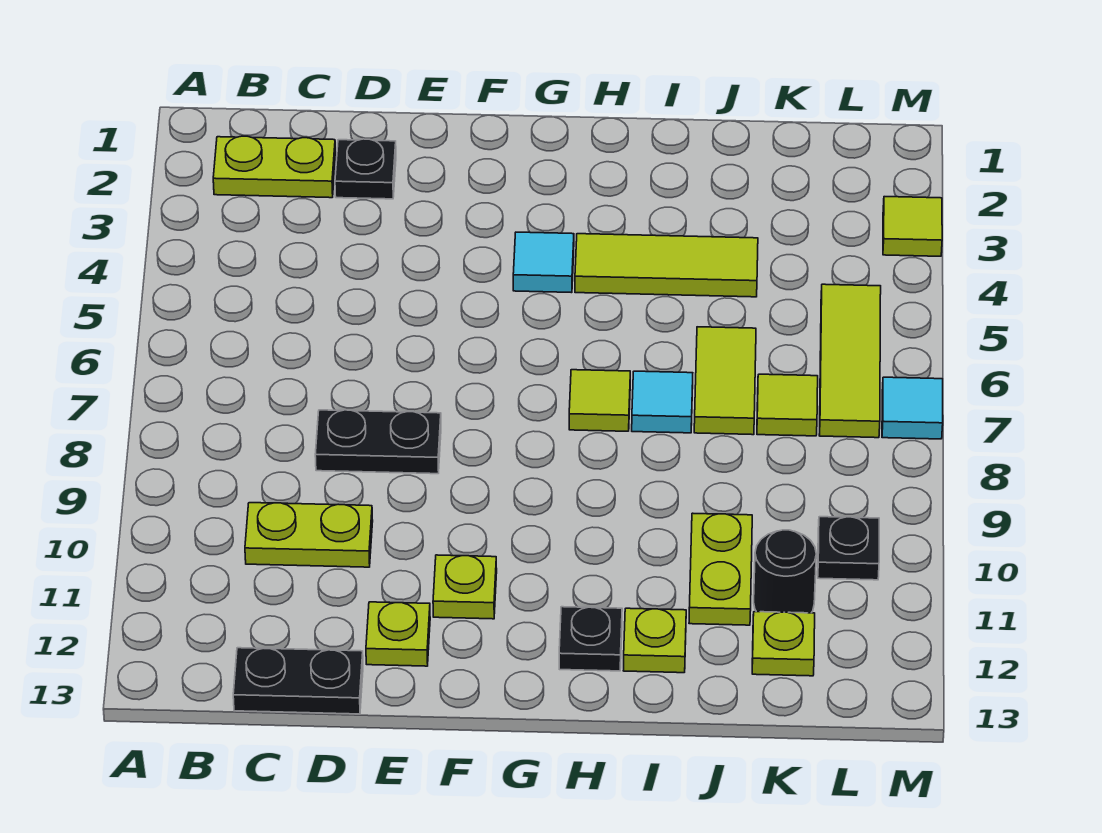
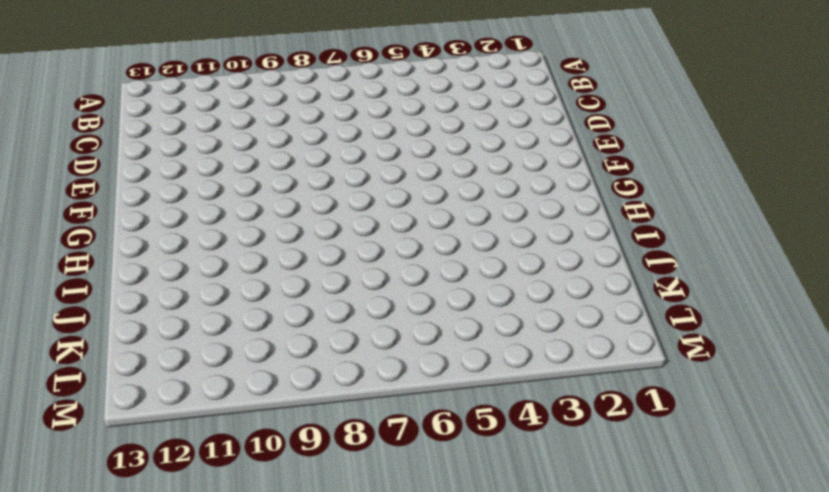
none -> lime 1x2 plate [213,136,336,198]
none -> lime 1x2 plate [245,503,373,567]
none -> black 1x2 plate [233,648,363,714]

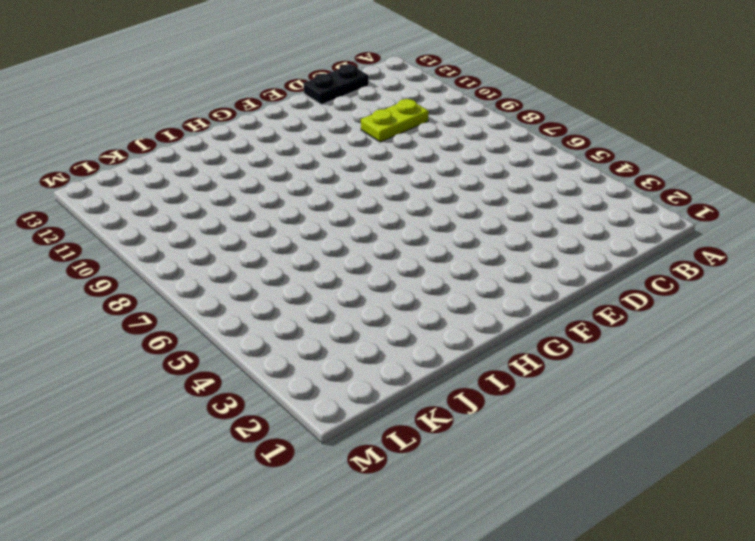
none -> lime 1x2 plate [213,136,336,198]
none -> black 1x1 plate [335,139,396,199]
none -> black 1x2 plate [315,410,441,474]

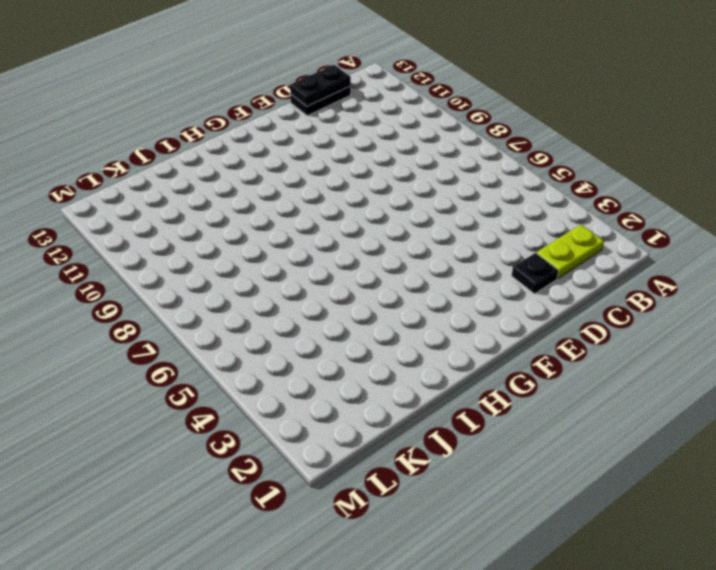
black 1x2 plate [290,65,351,106] -> black 1x2 plate moved to [315,410,441,474]
none -> lime 1x2 plate [245,503,373,567]
none -> lime 1x1 plate [366,602,430,666]
none -> lime 1x1 plate [433,555,497,619]

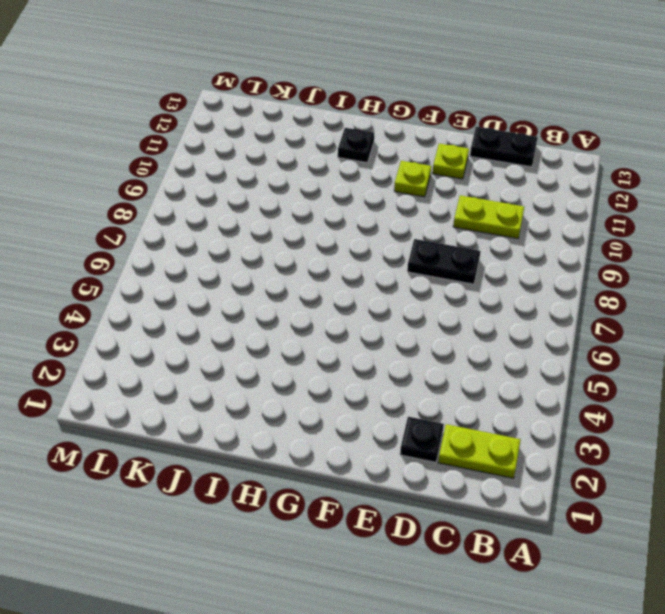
none -> cyan 1x1 tile [513,232,574,293]
none -> lime 1x3 tile [575,234,758,297]
none -> lime 1x1 tile [569,370,630,431]

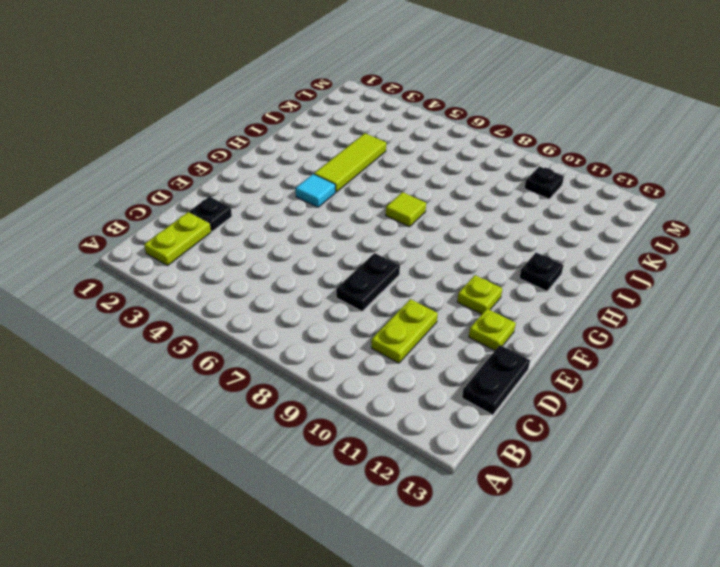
none -> cyan 1x1 tile [632,371,693,433]
none -> lime 1x1 plate [623,608,686,673]
none -> lime 1x2 tile [694,327,756,435]

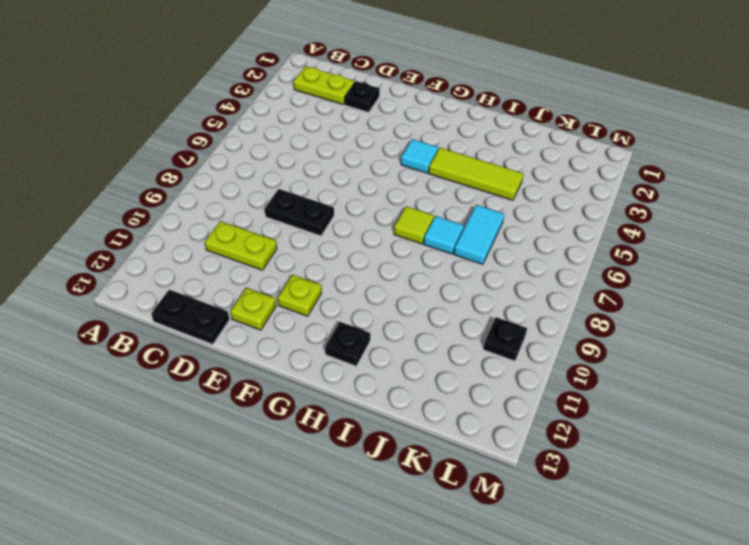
cyan 1x2 tile [454,205,504,264] -> lime 1x2 tile [694,327,756,435]
none -> lime 1x1 plate [623,608,686,673]
none -> lime 1x2 plate [689,513,752,625]
none -> lime 1x1 tile [757,374,818,436]

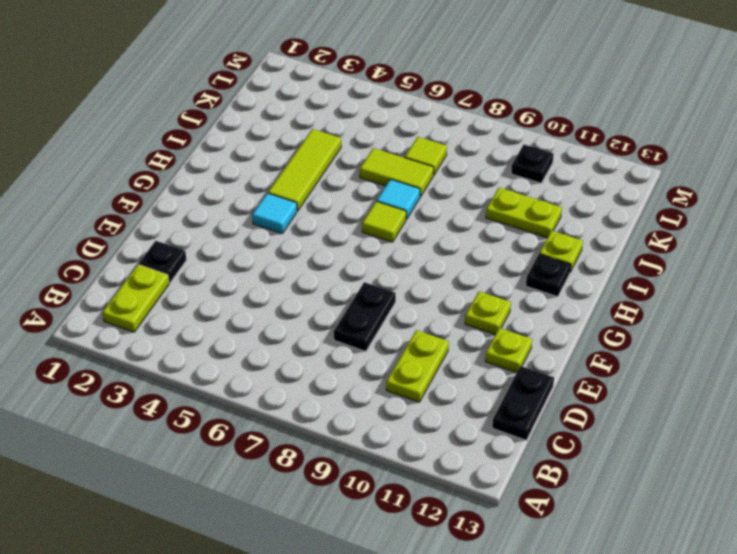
none -> black 1x1 round brick [754,530,816,613]
none -> lime 1x1 plate [752,612,815,676]
none -> lime 1x3 tile [819,284,881,438]

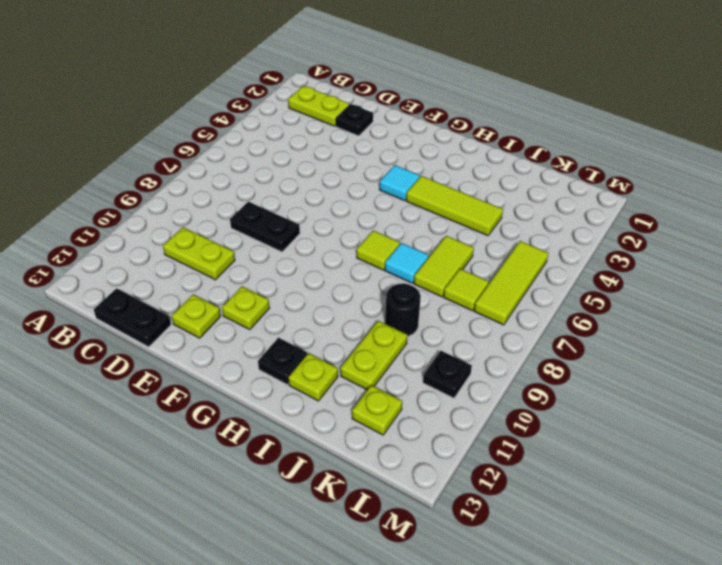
black 1x1 round brick [385,283,421,336] -> black 1x1 round brick moved to [754,530,816,613]
none -> lime 1x1 tile [883,197,942,256]
none -> cyan 1x1 tile [882,377,943,439]

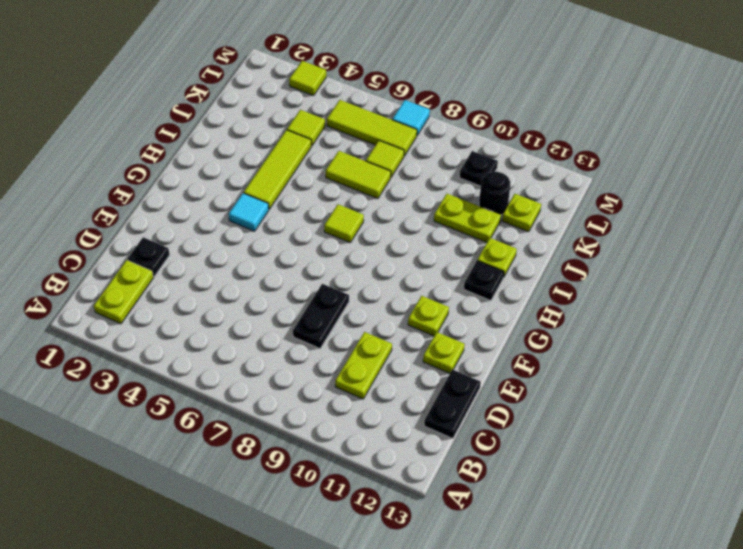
lime 1x1 tile [287,110,325,146] -> none
none -> cyan 1x1 tile [632,371,693,433]

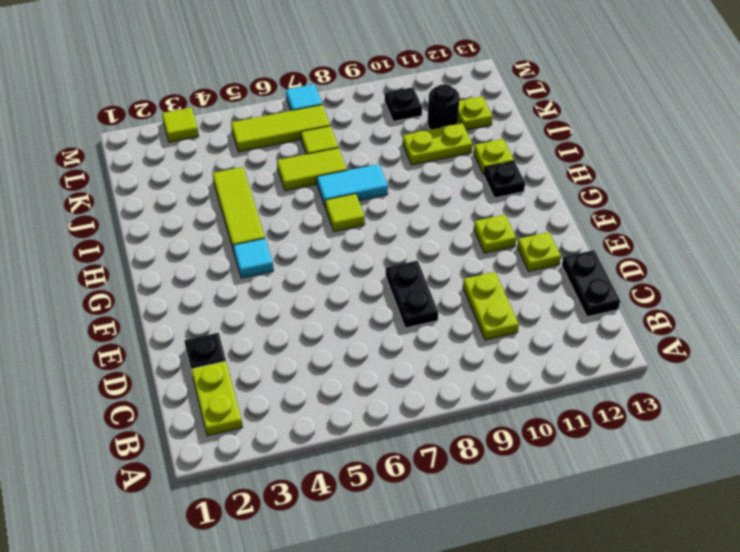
cyan 1x2 tile [317,164,388,206] -> cyan 1x1 tile [632,371,693,433]

